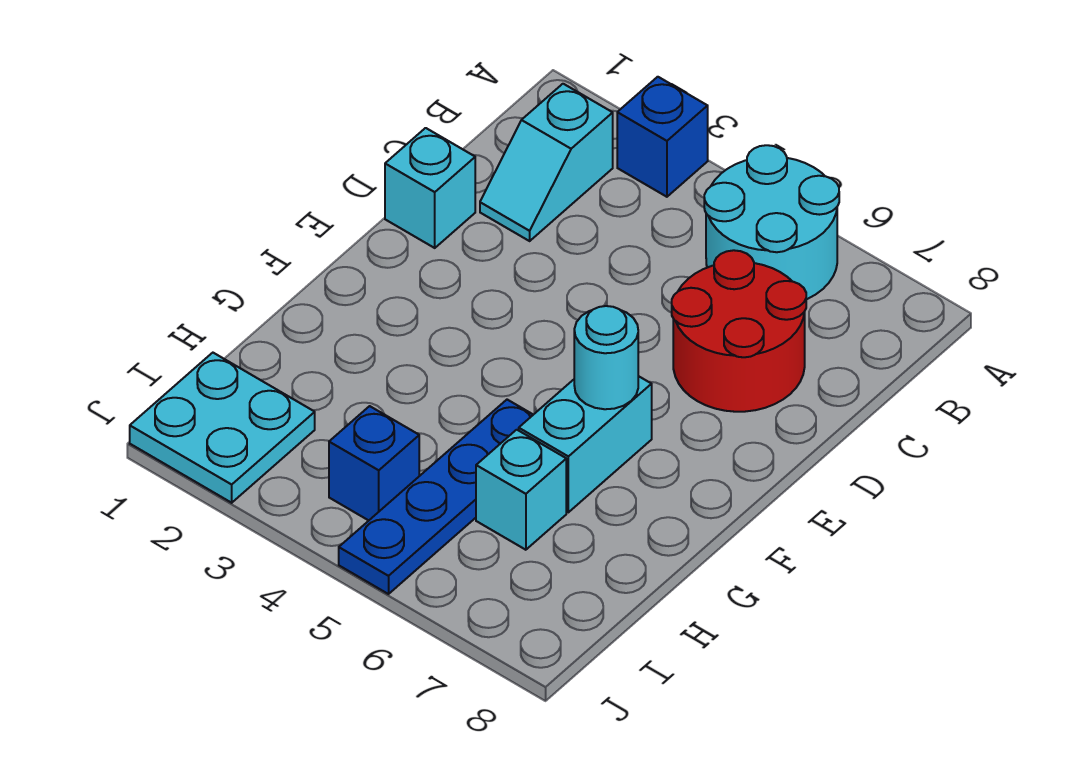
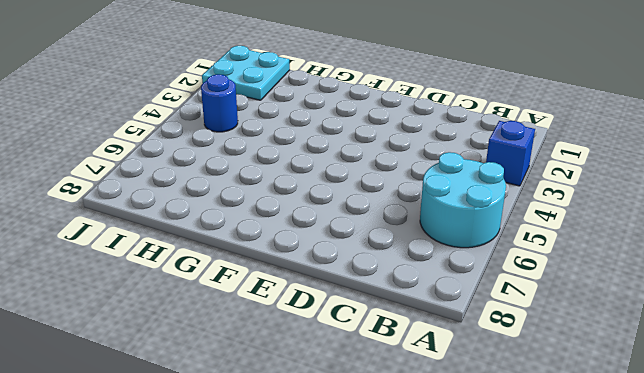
blue 1x1 round brick [201,74,238,132] -> blue 1x1 brick [329,406,419,520]
none -> cyan 1x2 slope [480,84,613,241]
none -> red 2x2 round brick [672,250,806,412]

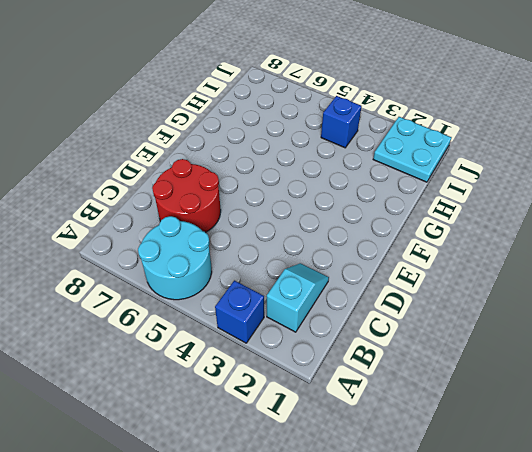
none -> cyan 1x1 brick [385,128,475,248]
none -> cyan 1x2 brick [519,376,652,512]

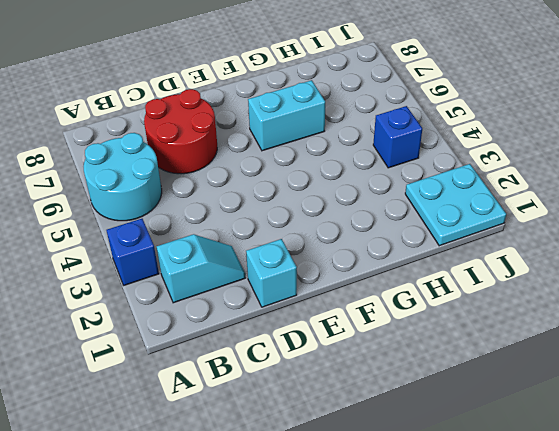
none -> blue 1x4 plate [339,400,533,594]
none -> cyan 1x1 brick [476,430,566,550]

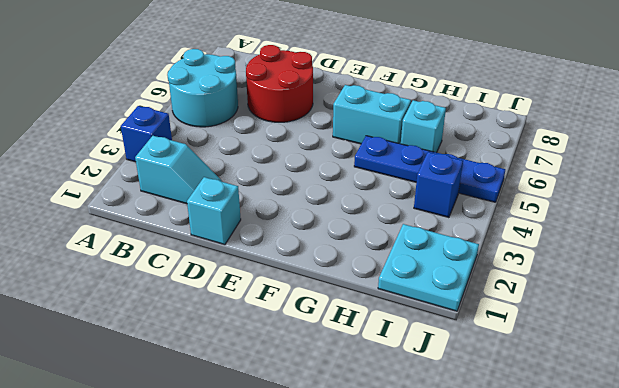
none -> cyan 1x1 round brick [574,306,638,409]

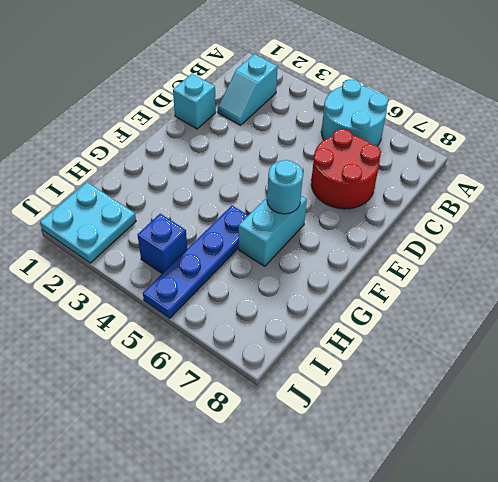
none -> blue 1x1 brick [617,77,708,197]
none -> cyan 1x1 brick [476,430,566,550]

